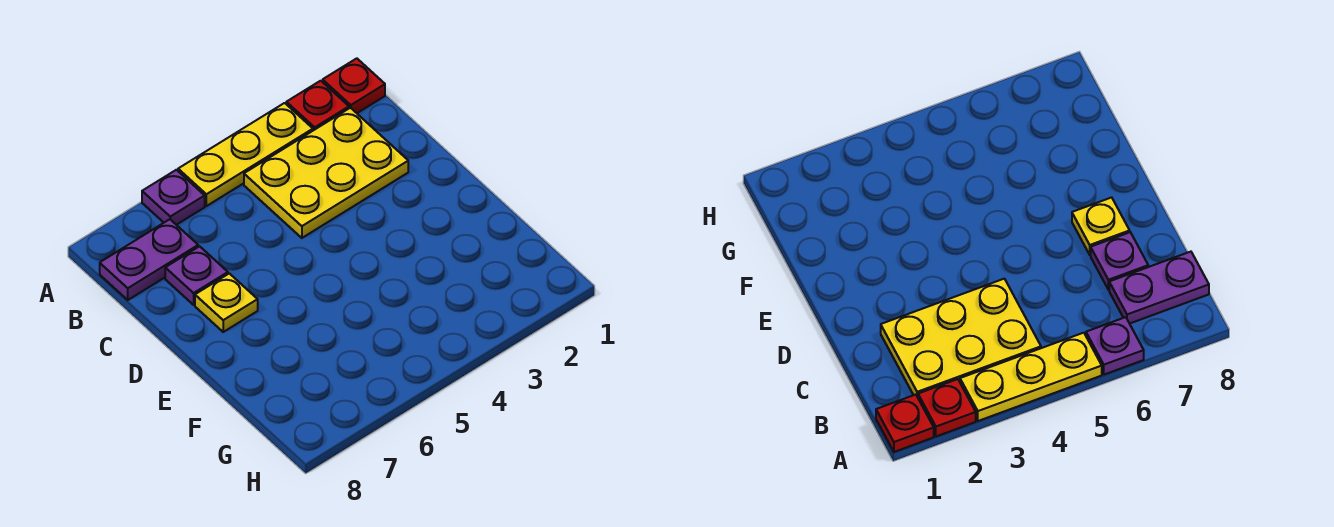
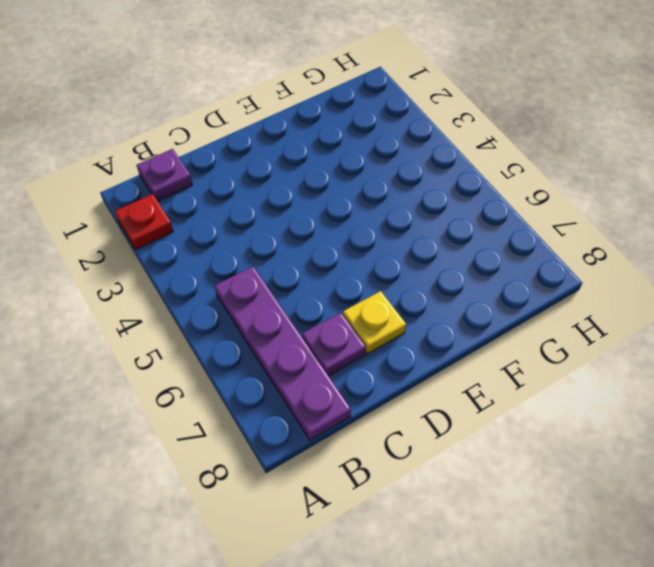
purple 1x1 plate [137,149,193,201] -> purple 1x1 plate moved to [142,170,205,225]
purple 1x4 plate [215,267,351,440] -> purple 1x2 plate [100,219,198,300]
none -> red 1x1 plate [323,58,385,113]
none -> yellow 1x3 plate [178,103,313,206]

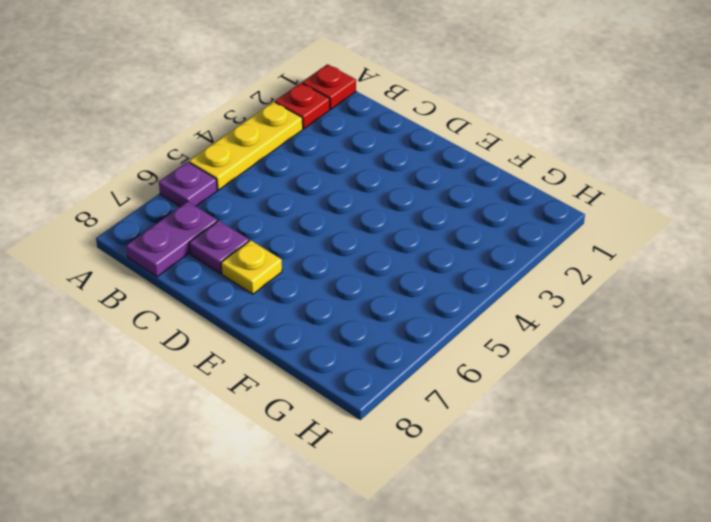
none -> yellow 2x3 plate [244,108,408,238]

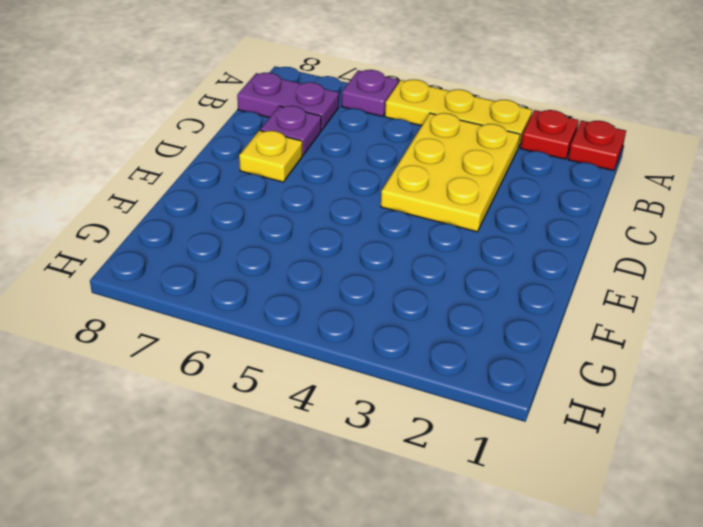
yellow 2x3 plate [381,113,520,232] -> yellow 2x3 plate turned to [244,108,408,238]

